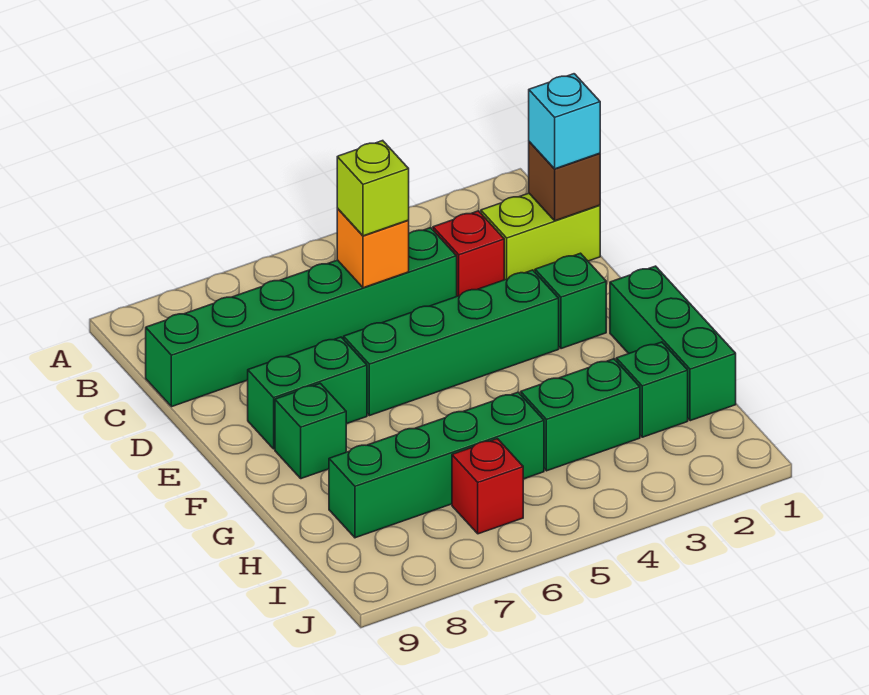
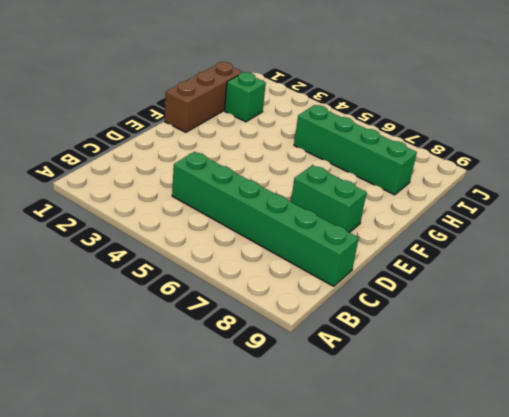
brown 1x3 brick [165,62,243,132] -> green 1x3 brick [610,266,736,421]
none -> lime 1x2 brick [481,193,600,280]
none -> red 1x1 brick [433,211,504,296]
none -> green 1x1 brick [535,253,606,349]

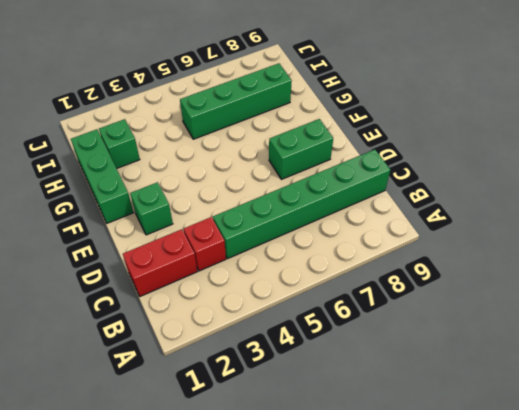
red 1x2 brick [123,229,197,296] -> lime 1x2 brick [481,193,600,280]
none -> green 1x4 brick [344,270,559,416]
none -> green 1x1 brick [275,383,346,479]
none -> green 1x2 brick [521,359,640,471]

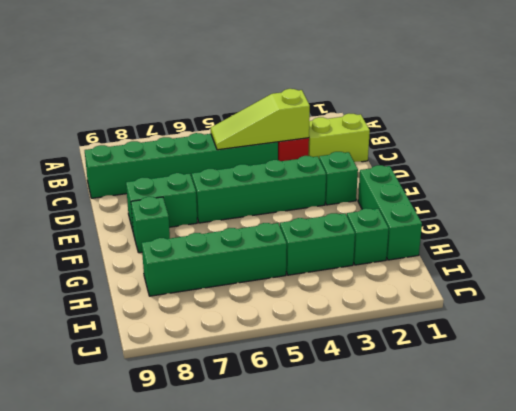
lime 1x3 slope [211,89,310,150] -> orange 1x1 brick [337,209,409,288]
none -> red 1x1 brick [452,439,523,534]
none -> brown 1x1 brick [529,142,600,221]
none -> cyan 1x1 brick [529,74,600,169]

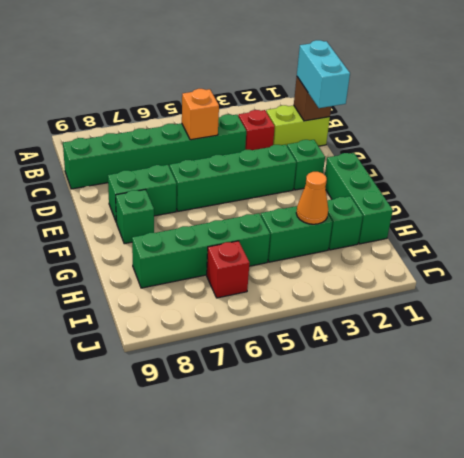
cyan 1x2 brick [297,40,350,108] -> cyan 1x1 brick [529,74,600,169]
orange 1x1 cone [296,172,328,224] -> none
none -> lime 1x1 brick [337,141,409,236]

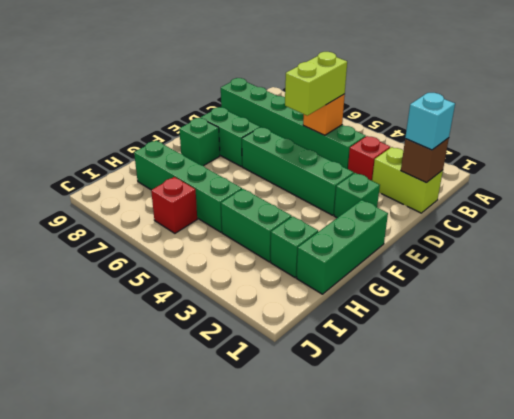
lime 1x2 brick [285,52,347,116] -> lime 1x1 brick [337,141,409,236]

